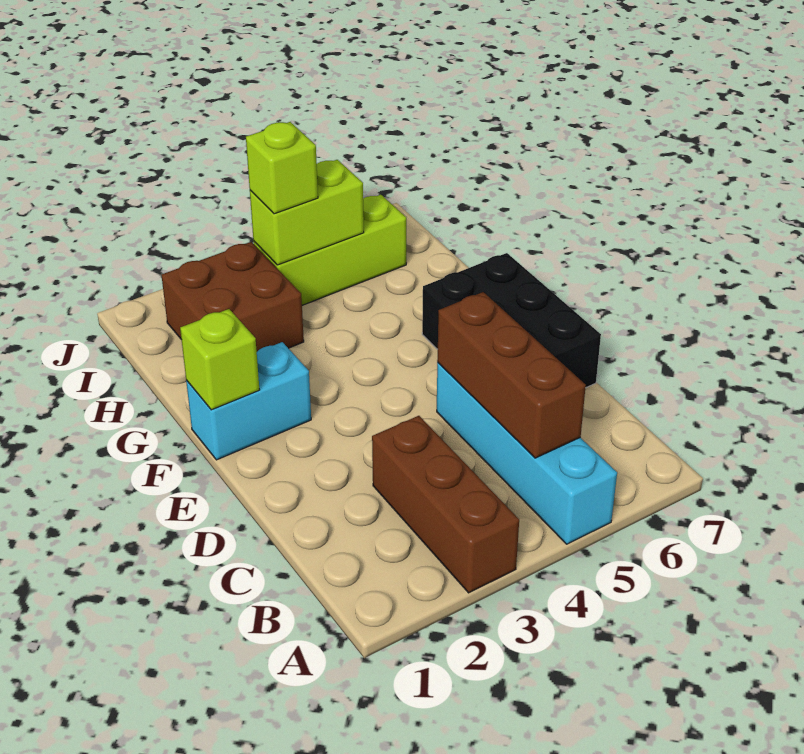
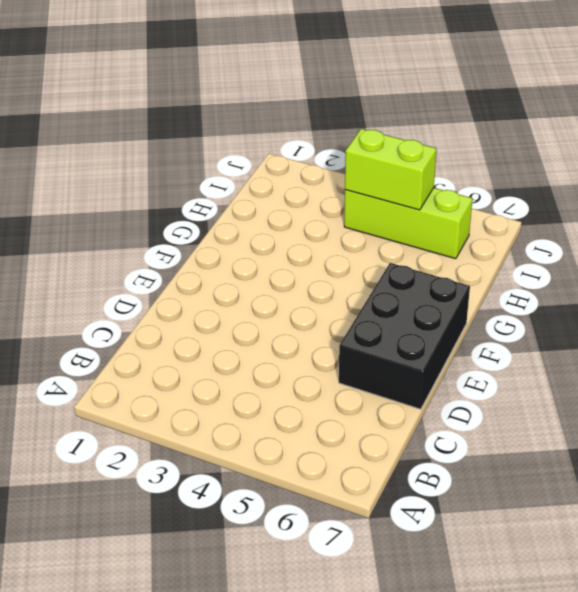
none -> brown 1x3 brick [372,416,519,593]
none -> cyan 1x4 brick [437,363,617,544]

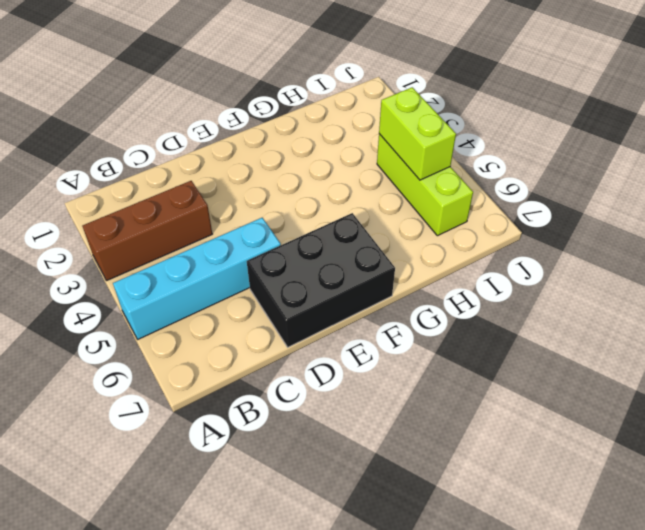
none -> cyan 1x2 brick [186,342,311,460]
none -> brown 2x2 brick [161,242,304,351]

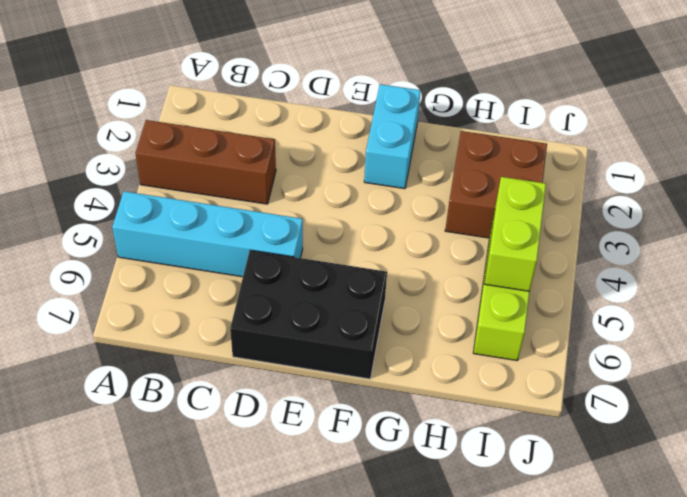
none -> brown 1x3 brick [437,292,586,458]
none -> lime 1x1 brick [180,309,259,410]

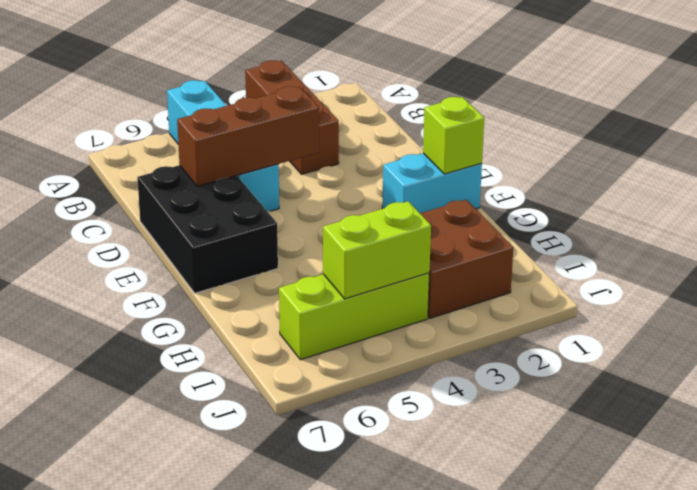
brown 1x3 brick [177,87,319,186] -> brown 1x3 brick turned to [437,292,586,458]
none -> lime 1x1 brick [246,122,318,214]

